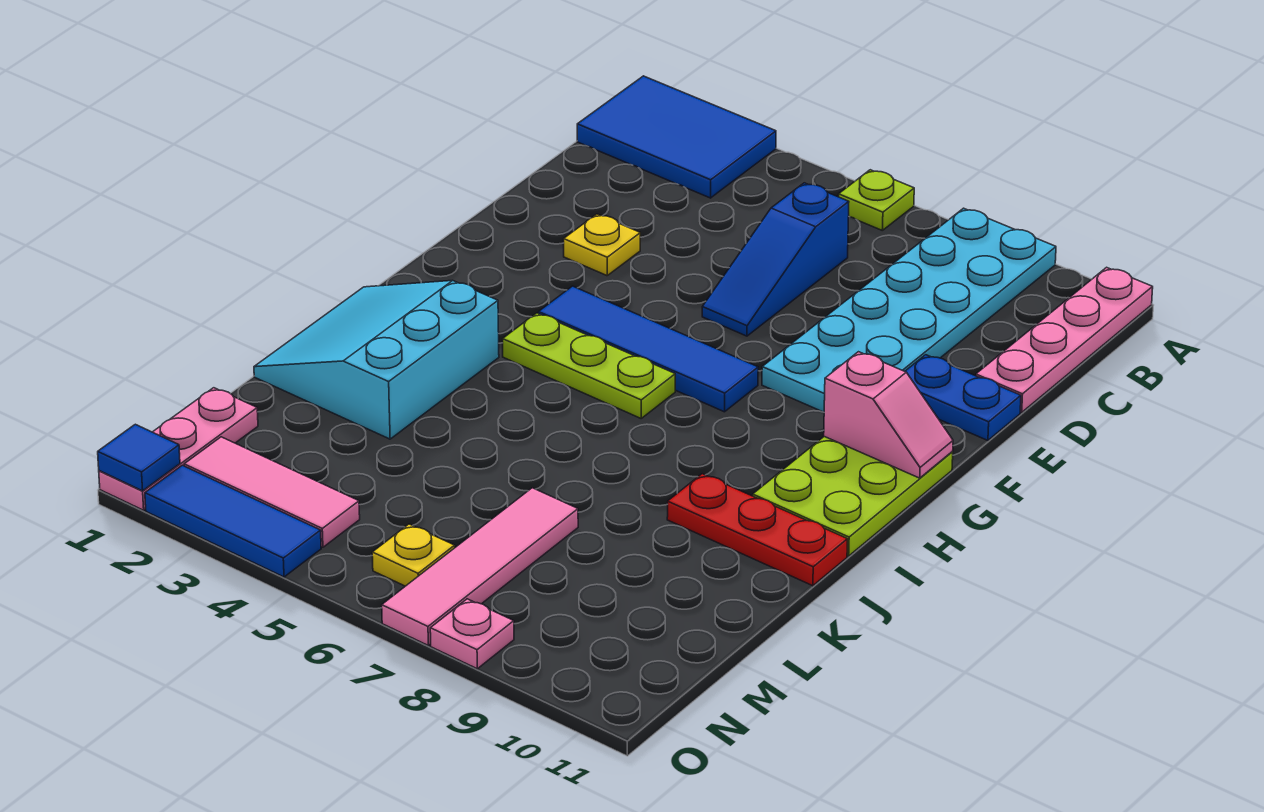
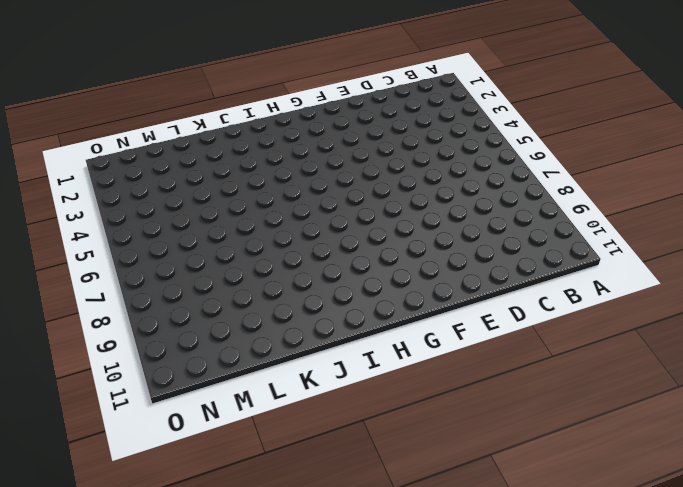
none -> blue 2x3 tile [577,76,776,198]
none -> lime 1x1 plate [839,170,914,230]
none -> cyan 2x6 plate [762,208,1056,412]

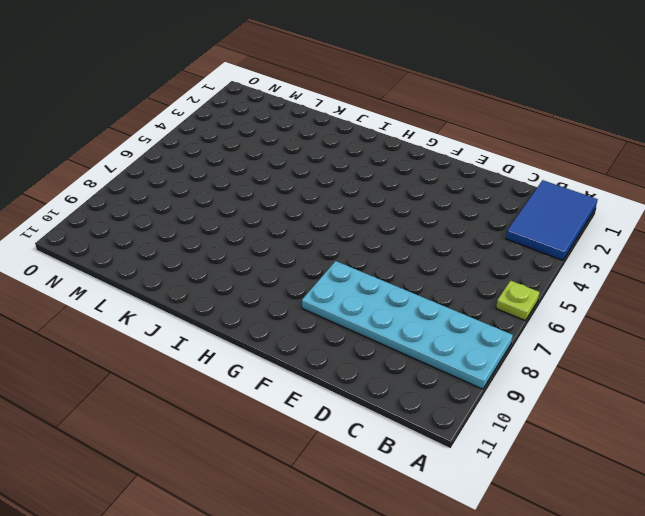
none -> pink 1x4 plate [976,267,1153,412]
none -> blue 1x3 slope [702,183,849,336]
none -> yellow 1x1 plate [564,214,640,276]

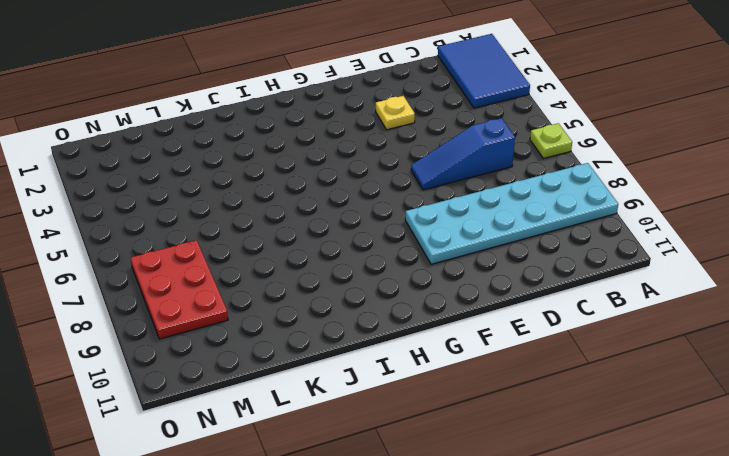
red 2x3 plate [131,240,228,339] -> pink 1x4 tile [382,488,578,645]
none -> pink 1x4 plate [976,267,1153,412]
none -> blue 1x2 plate [905,355,1021,440]
none -> blue 1x4 tile [539,286,758,412]

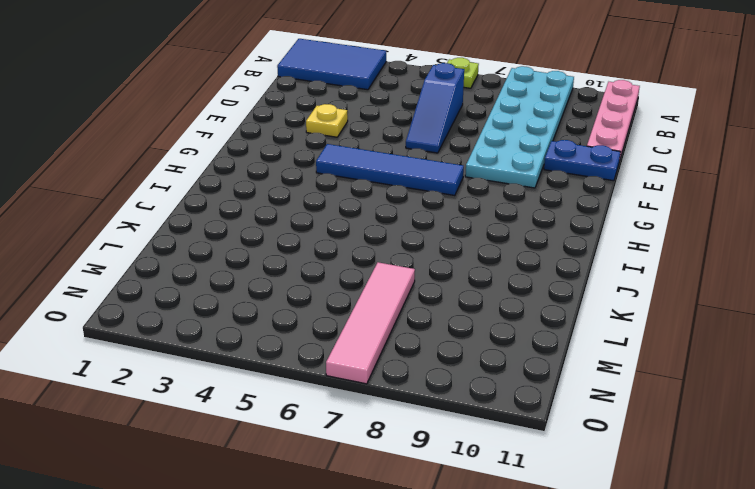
none -> lime 2x3 plate [753,437,953,556]
none -> lime 1x3 plate [503,313,675,418]
none -> cyan 3x3 slope [254,281,499,439]

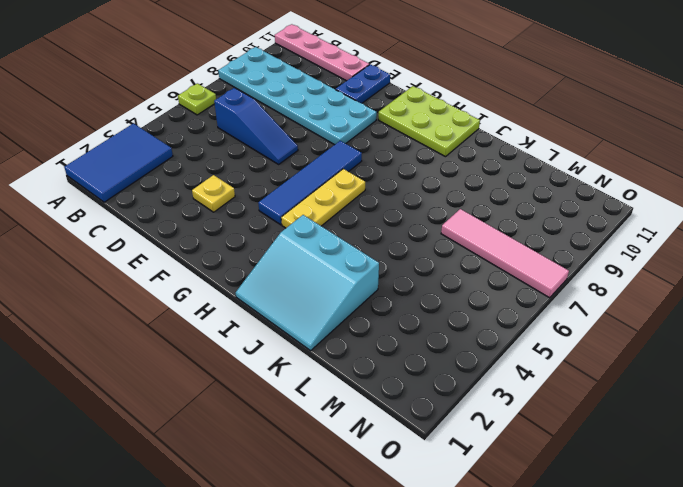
yellow 1x3 plate [281,169,365,228] -> lime 1x3 plate [503,313,675,418]
none -> red 1x3 plate [667,474,847,586]
none -> pink 1x3 plate [99,388,258,510]
none -> pink 1x3 tile [184,437,360,547]

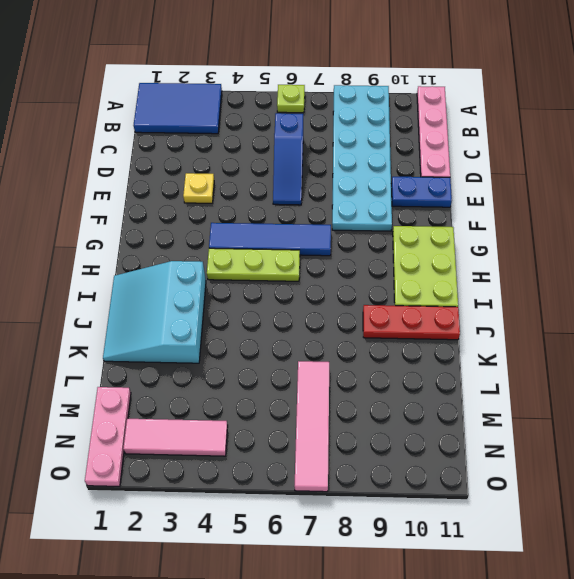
none -> yellow 1x1 plate [372,524,455,586]
none -> blue 1x3 tile [145,465,321,577]
none -> pink 1x1 plate [430,599,514,669]

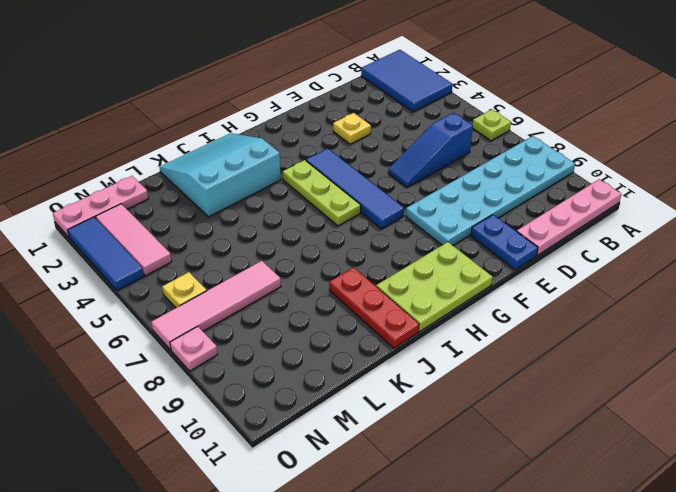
none -> pink 1x2 slope [824,352,953,478]
none -> blue 1x1 tile [98,424,180,491]

